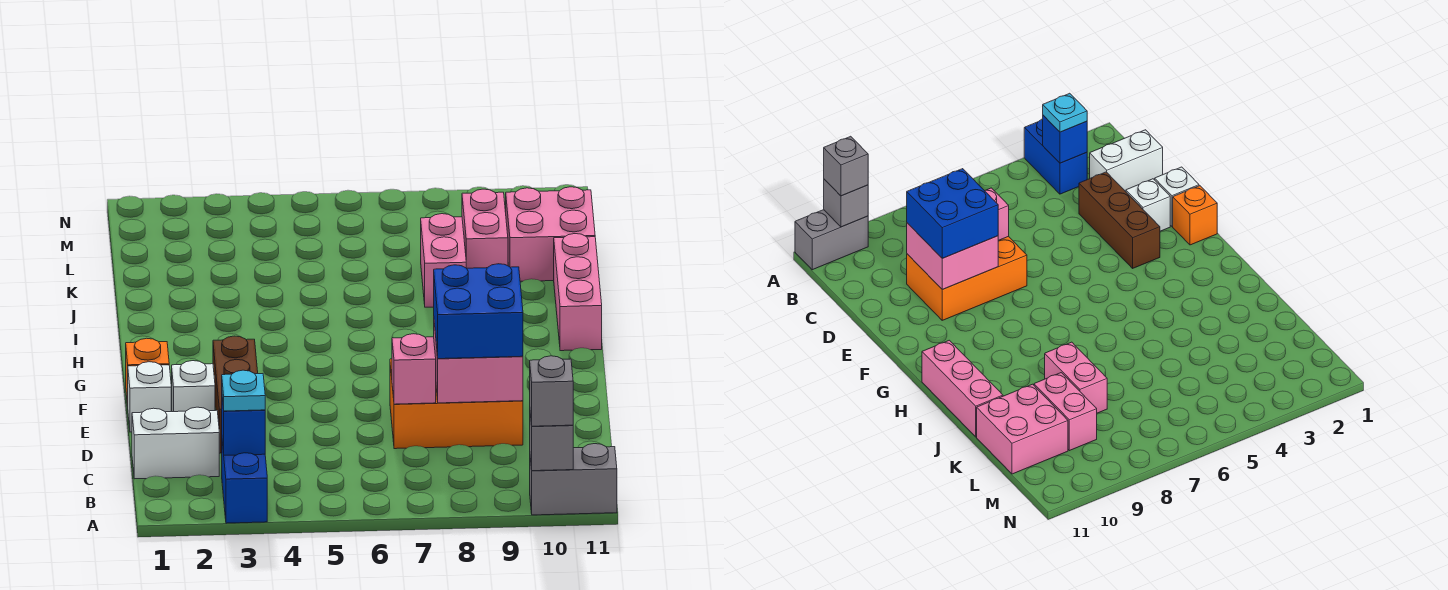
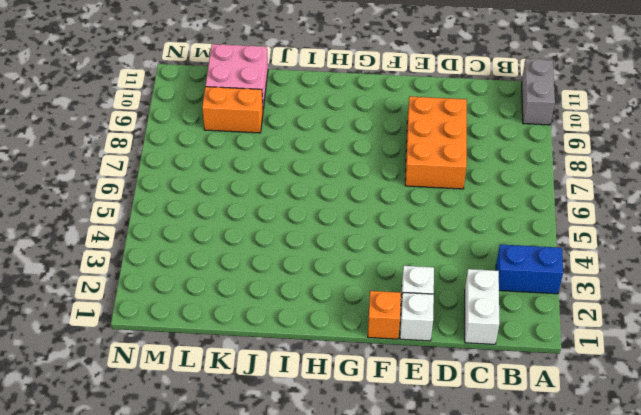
orange 1x2 brick [202,87,263,133] -> pink 1x2 brick [462,189,508,268]
none -> brown 1x3 brick [213,336,258,453]
none -> pink 1x3 brick [554,234,602,351]
none -> pink 1x2 brick [421,214,466,307]

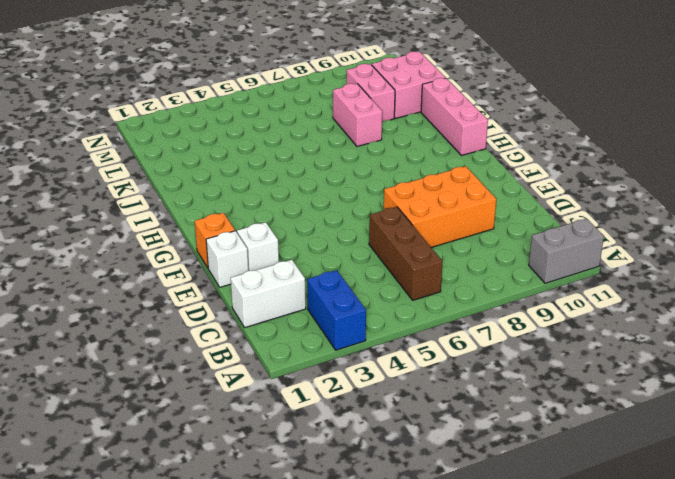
brown 1x3 brick [369,207,443,300] -> brown 1x3 brick moved to [213,336,258,453]
none -> grey 1x1 brick [530,414,573,471]
none -> blue 1x1 brick [222,398,265,455]
none -> pink 1x1 brick [392,334,436,404]

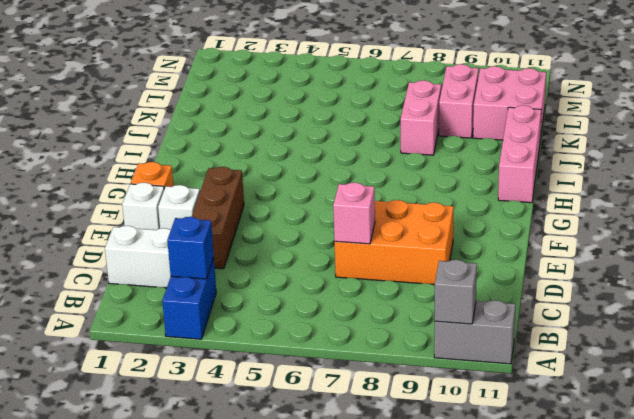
none -> pink 2x2 brick [434,324,523,403]
none -> grey 1x1 brick [530,356,573,426]
none -> cyan 1x1 plate [222,370,265,411]

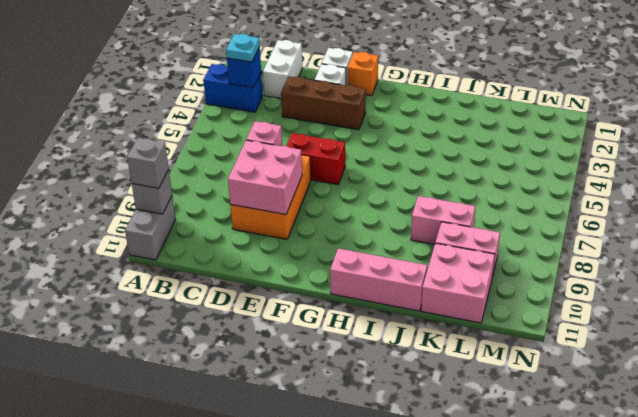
red 1x2 brick [286,133,345,185] -> none
none -> blue 2x2 brick [434,264,523,359]

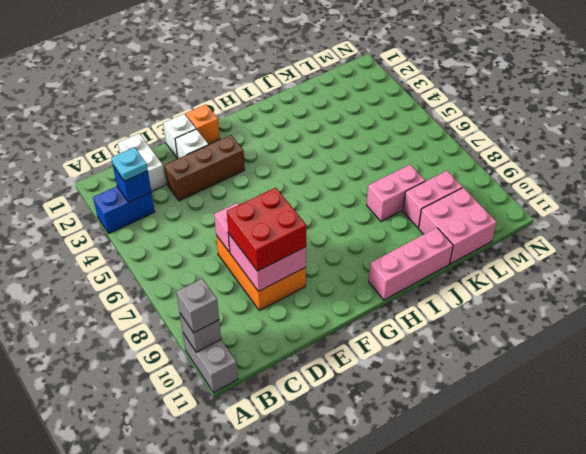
red 2x2 brick [227,188,307,271] -> blue 2x2 brick [434,264,523,359]

